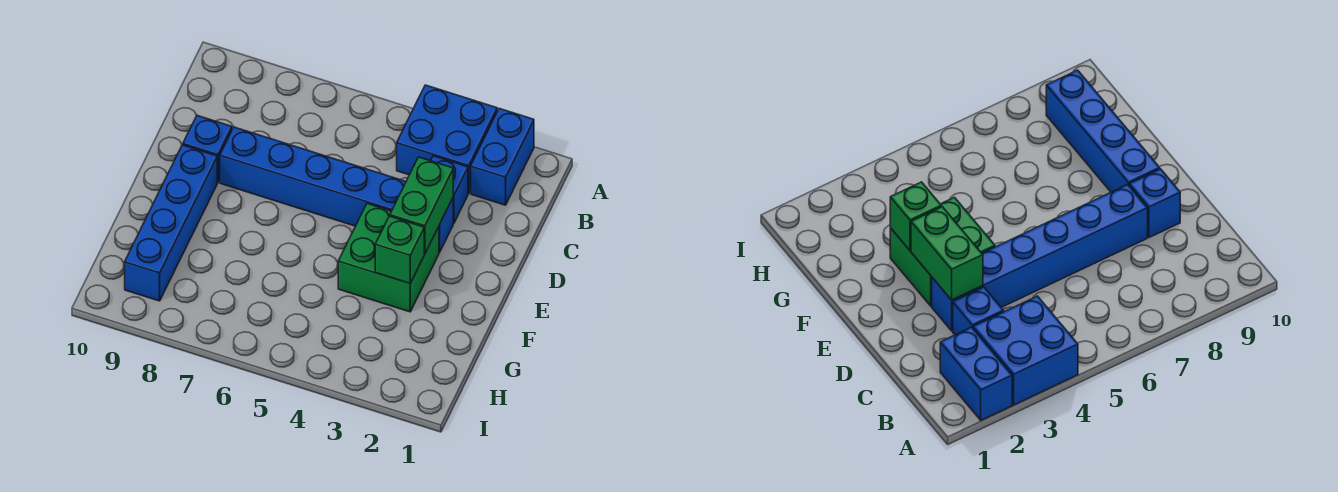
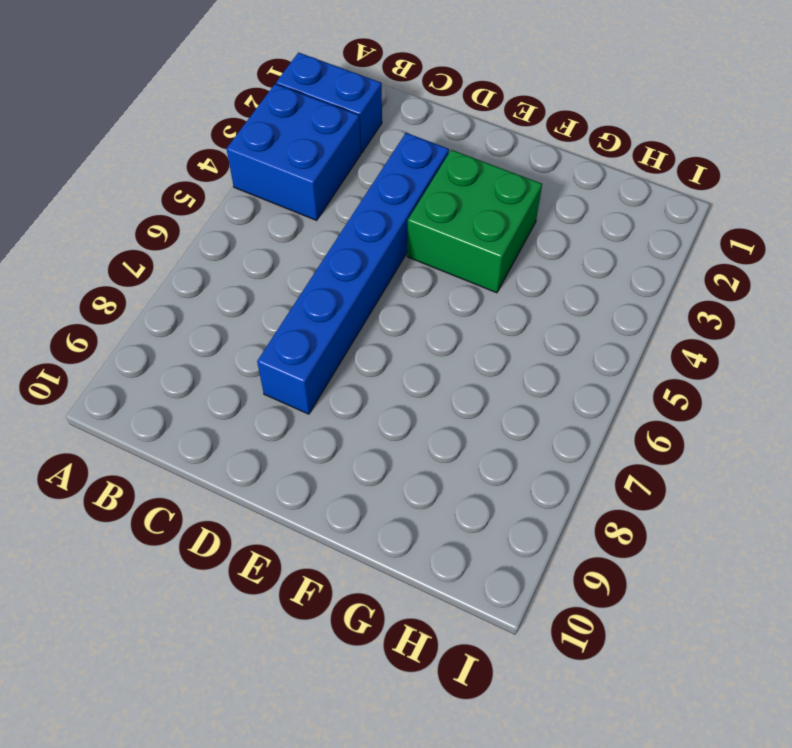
none -> blue 1x1 brick [431,156,468,223]
none -> blue 1x1 brick [183,116,232,183]

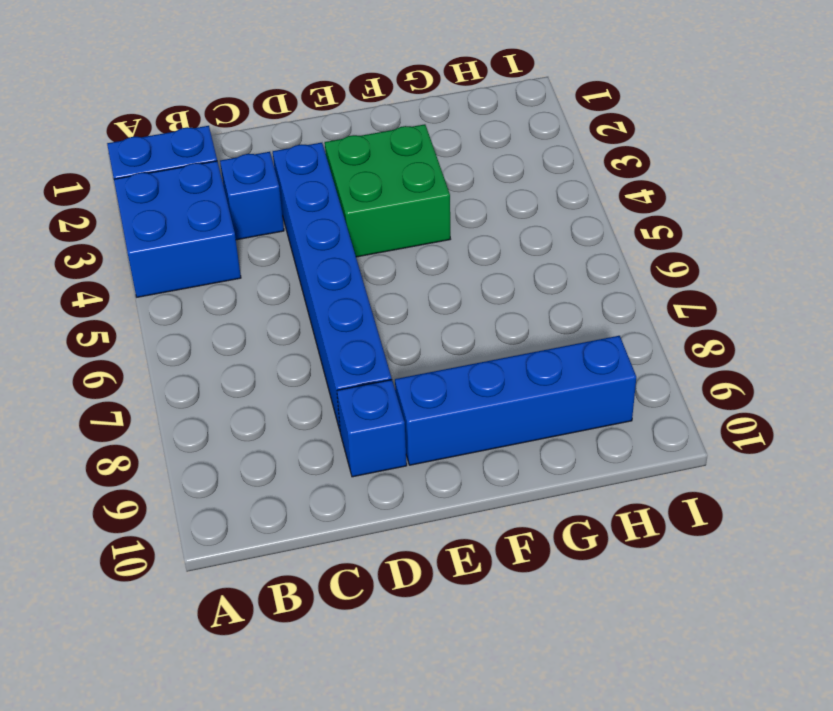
none -> green 1x2 brick [390,157,453,254]
none -> green 1x1 brick [375,216,424,283]

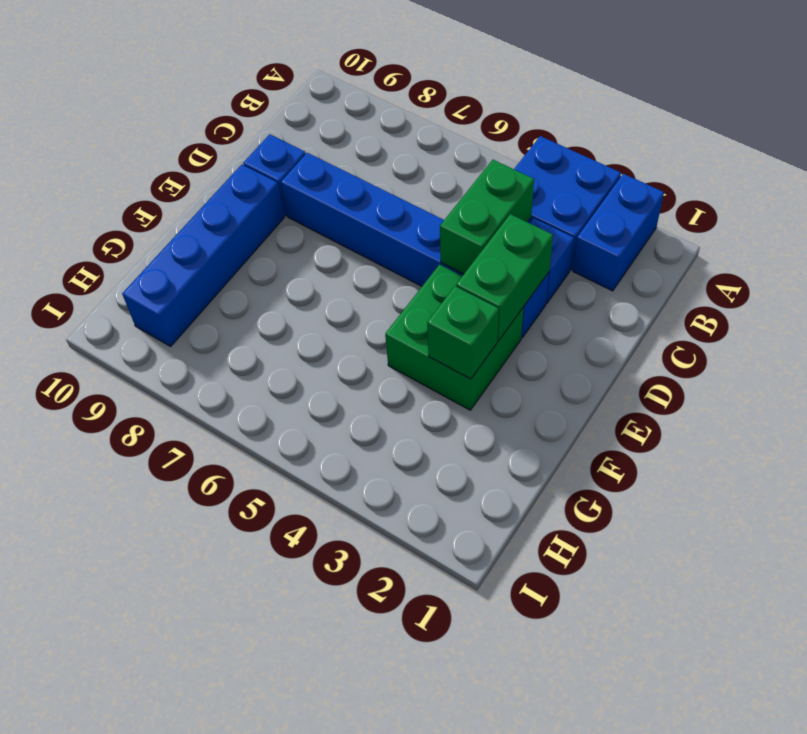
green 1x2 brick [440,160,534,274] -> none

